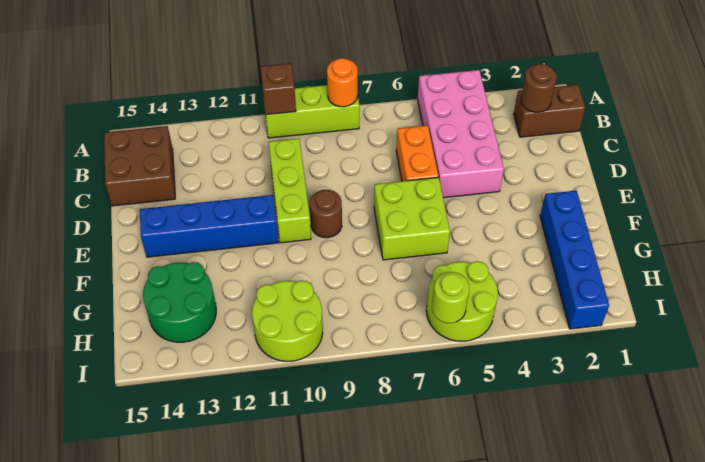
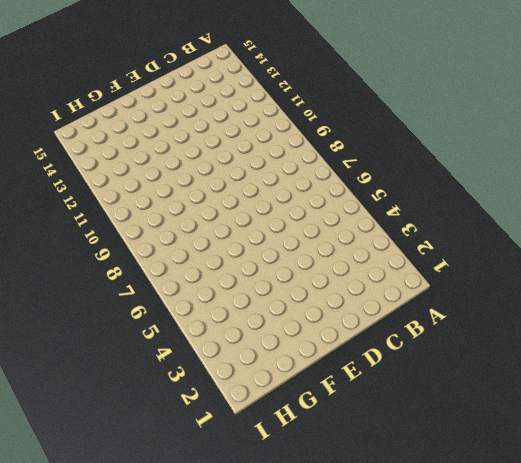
none -> pink 2x4 brick [418,70,504,198]
none -> lime 1x3 brick [264,85,360,138]
none -> brown 1x2 brick [514,85,585,137]

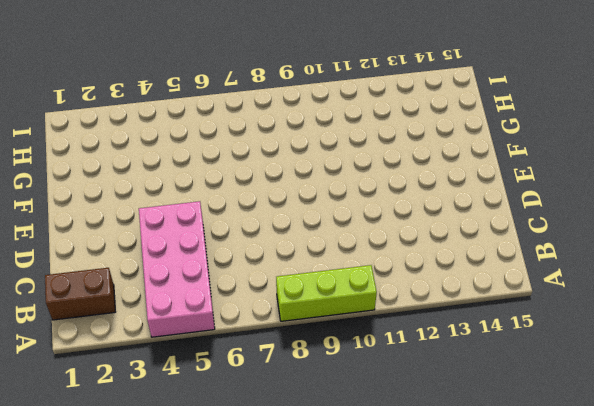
none -> brown 2x2 brick [104,126,175,206]
none -> orange 1x2 brick [396,125,439,181]
none -> lime 1x3 brick [269,138,311,243]

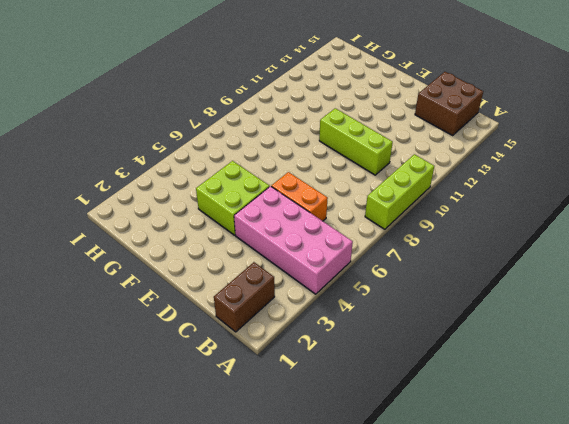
lime 2x2 brick [196,161,270,235] -> lime 2x2 brick moved to [374,177,450,260]
none -> brown 1x1 round brick [310,190,342,238]
none -> blue 1x4 brick [140,195,278,257]
none -> blue 1x4 brick [540,191,609,329]

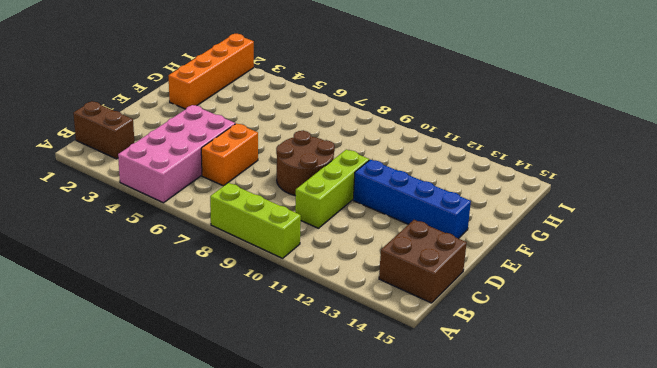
brown 2x2 round brick [276,131,335,196] -> brown 1x1 round brick [310,190,342,238]
orange 1x4 brick [168,34,254,109] -> blue 1x4 brick [540,191,609,329]
none -> lime 2x2 brick [374,177,450,260]
none -> green 2x2 round brick [143,262,216,342]
none -> lime 2x2 round brick [426,261,498,341]

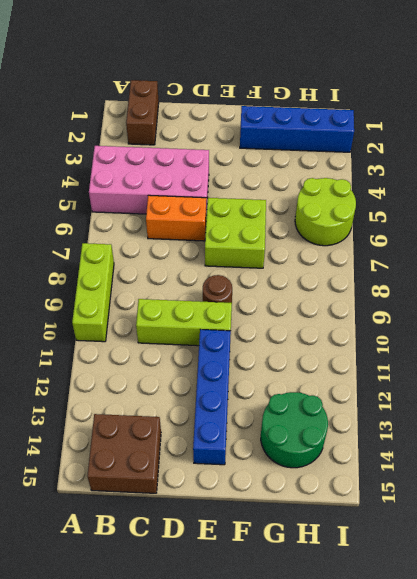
none -> lime 2x2 round brick [252,281,323,361]
none -> orange 1x1 round brick [327,58,358,107]
none -> brown 1x1 brick [261,63,296,115]

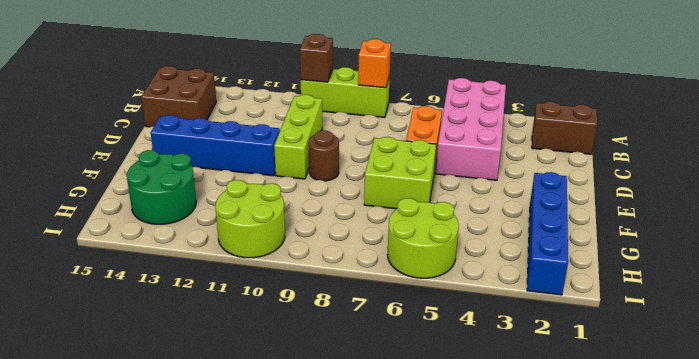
orange 1x1 brick [358,39,391,88] -> orange 1x1 round brick [327,58,358,107]
none -> brown 1x1 round brick [521,64,557,112]
none -> lime 1x1 round brick [432,272,469,323]

